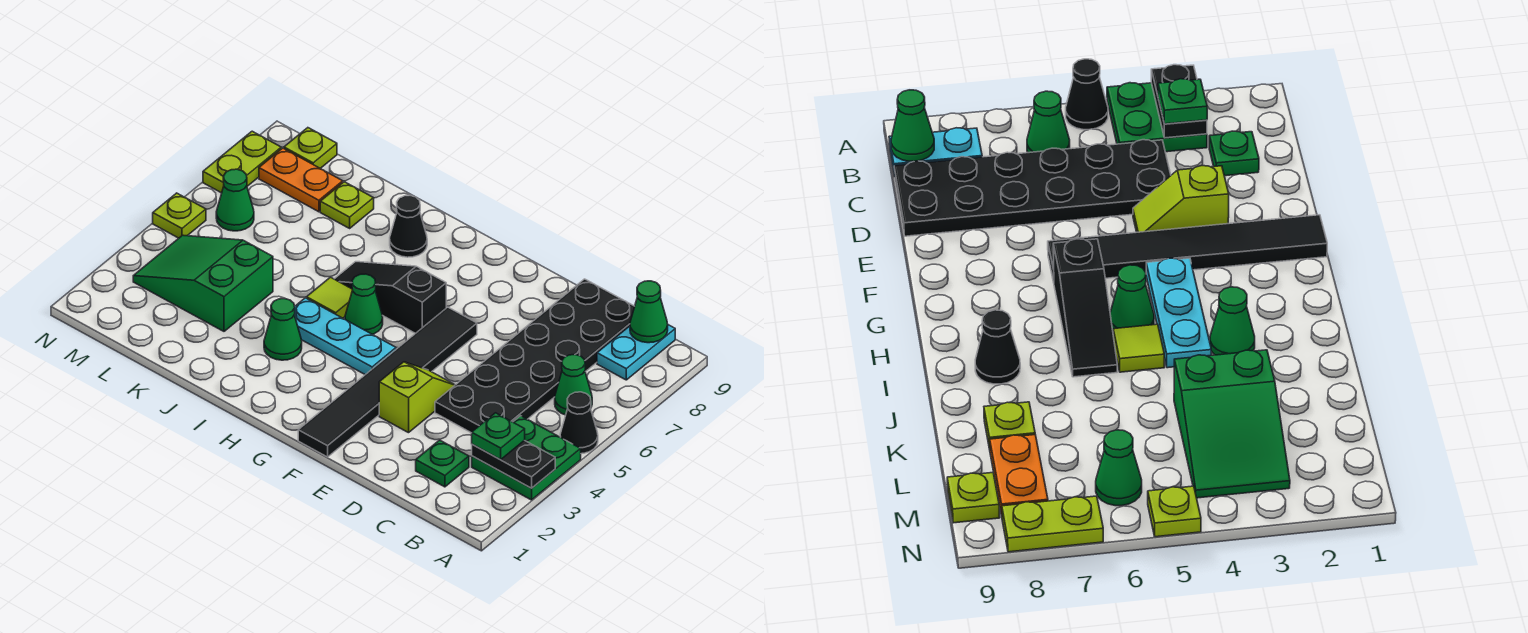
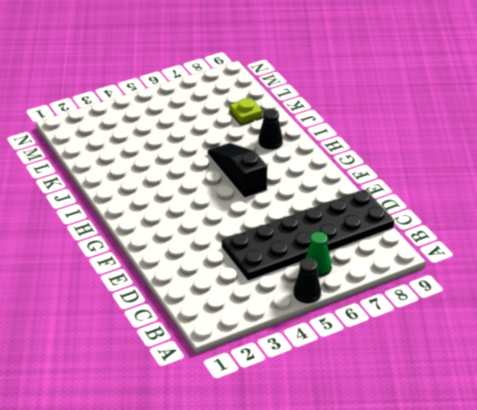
none -> green 2x2 plate [472,416,581,500]
none -> cyan 1x2 plate [597,325,675,380]
none -> green 1x1 plate [416,440,469,487]

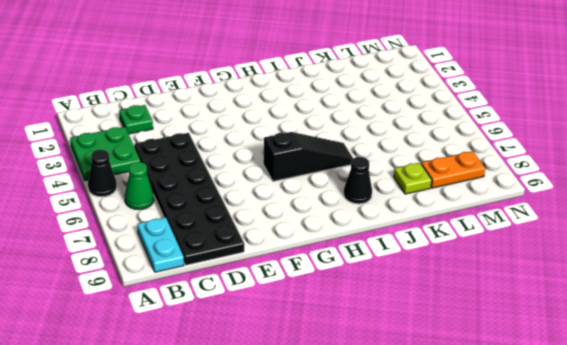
none -> lime 1x2 slope [379,362,455,433]
none -> black 1x6 tile [298,307,477,457]
none -> cyan 1x3 plate [294,298,396,375]

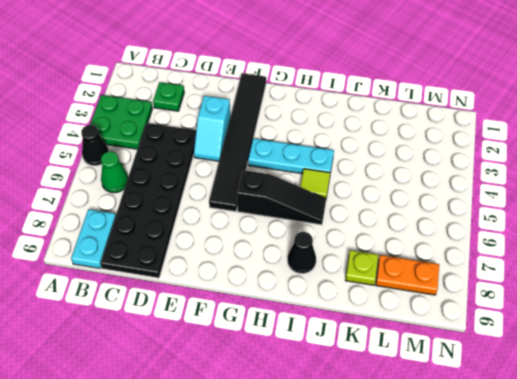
cyan 1x2 slope [194,96,230,161] -> lime 1x2 slope [379,362,455,433]
none -> green 1x1 cone [345,274,383,334]
none -> green 1x1 cone [264,299,302,360]
none -> green 2x3 slope [133,235,273,331]

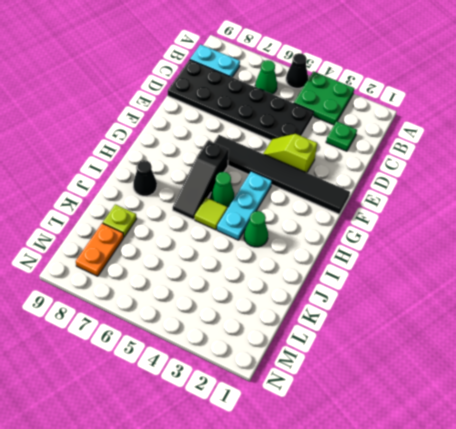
none -> green 2x3 slope [133,235,273,331]
none -> green 1x1 cone [216,169,254,231]
none -> lime 1x1 plate [284,128,337,168]

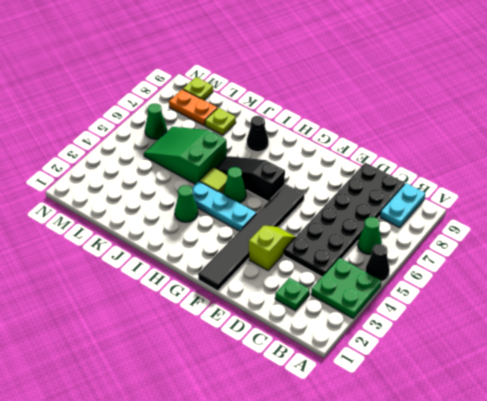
green 2x3 slope [144,127,227,184] -> green 2x3 slope moved to [133,235,273,331]
none -> lime 1x1 plate [153,193,206,238]
none -> lime 1x2 plate [203,131,281,193]
none -> black 1x2 plate [472,440,555,488]

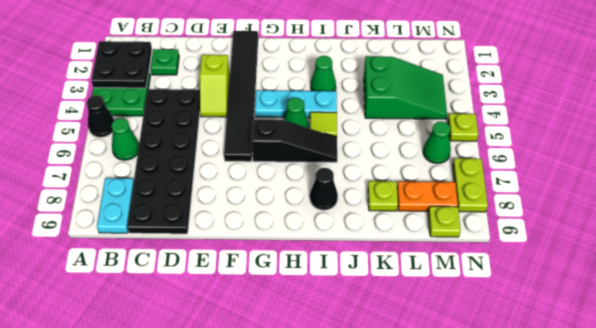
black 2x2 plate [91,41,152,88] -> black 1x2 plate [472,440,555,488]
none -> green 1x1 cone [630,281,668,343]
none -> green 1x1 plate [472,413,525,460]

